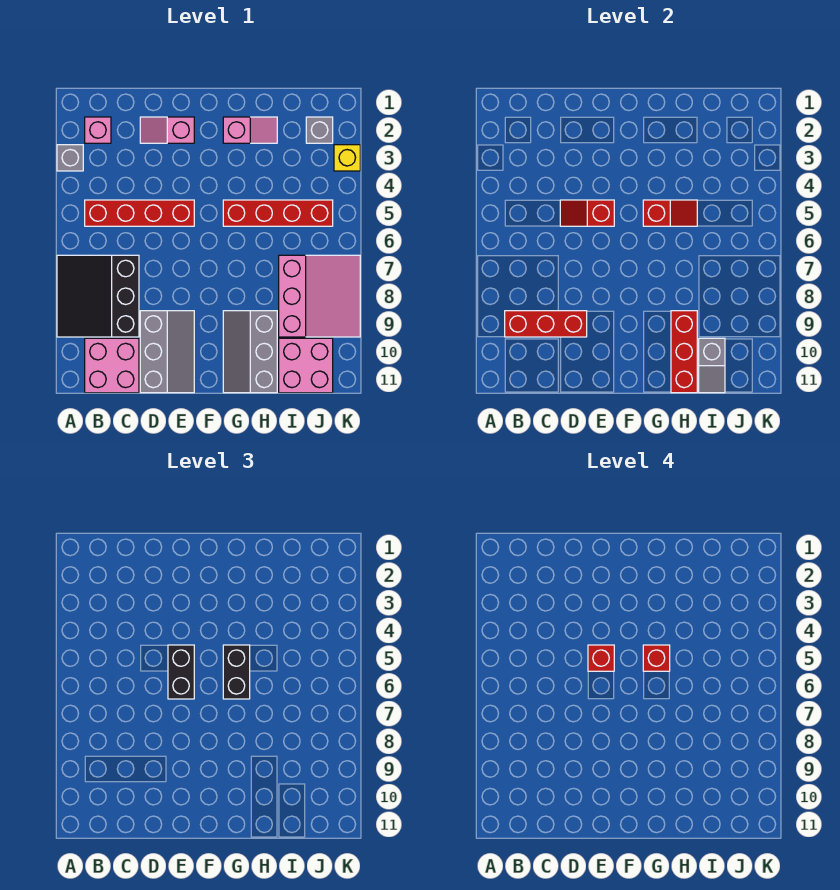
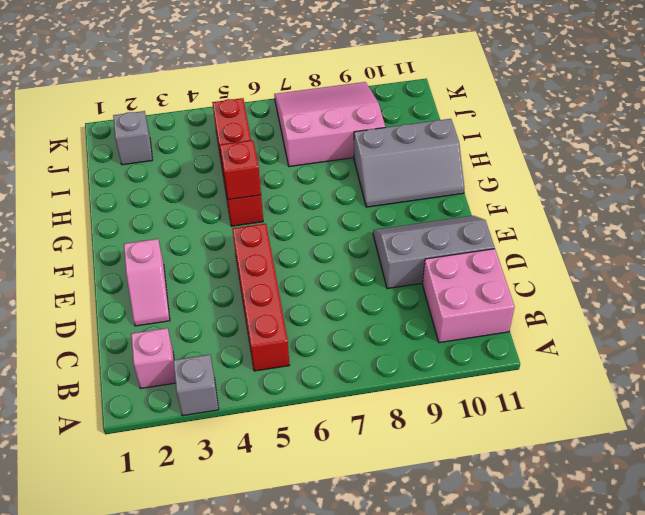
none -> black 3x3 slope [57,255,139,337]
none -> pink 1x2 slope [223,117,277,143]
none -> pink 2x2 brick [279,338,333,393]

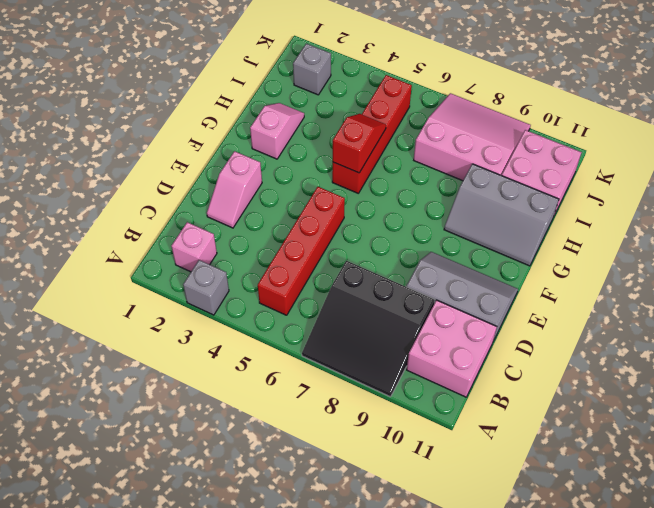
none -> yellow 1x1 brick [334,145,360,171]
none -> red 1x3 brick [505,311,587,337]
none -> red 1x2 slope [560,200,614,226]

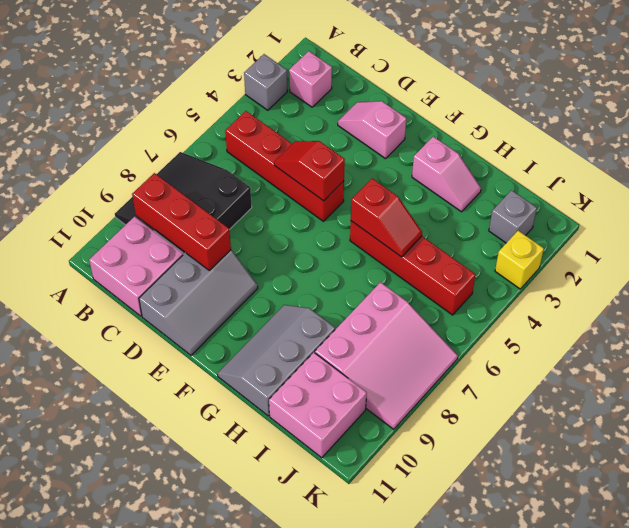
none -> red 1x3 brick [671,311,697,393]
none -> grey 1x2 slope [699,338,725,393]
none -> black 1x2 brick [168,645,194,699]

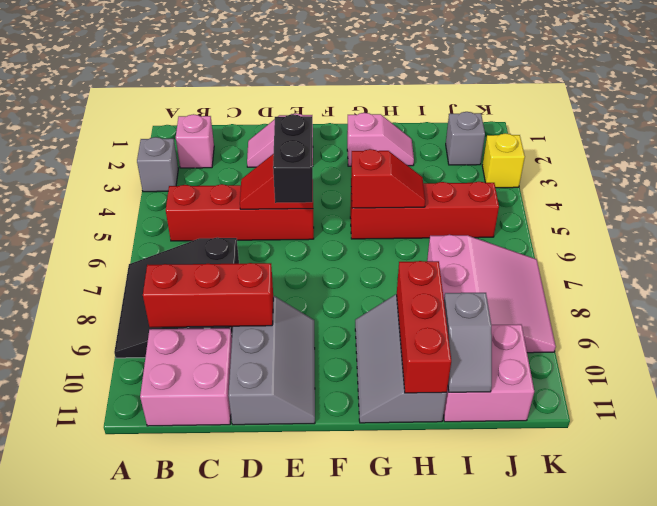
none -> black 1x2 brick [223,645,250,699]
none -> red 1x1 brick [588,645,614,671]
none -> red 1x1 brick [643,645,670,671]

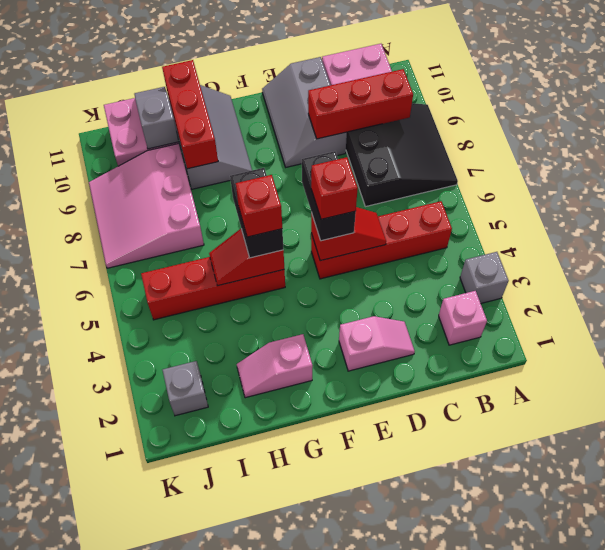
none -> yellow 1x1 brick [334,145,360,171]

